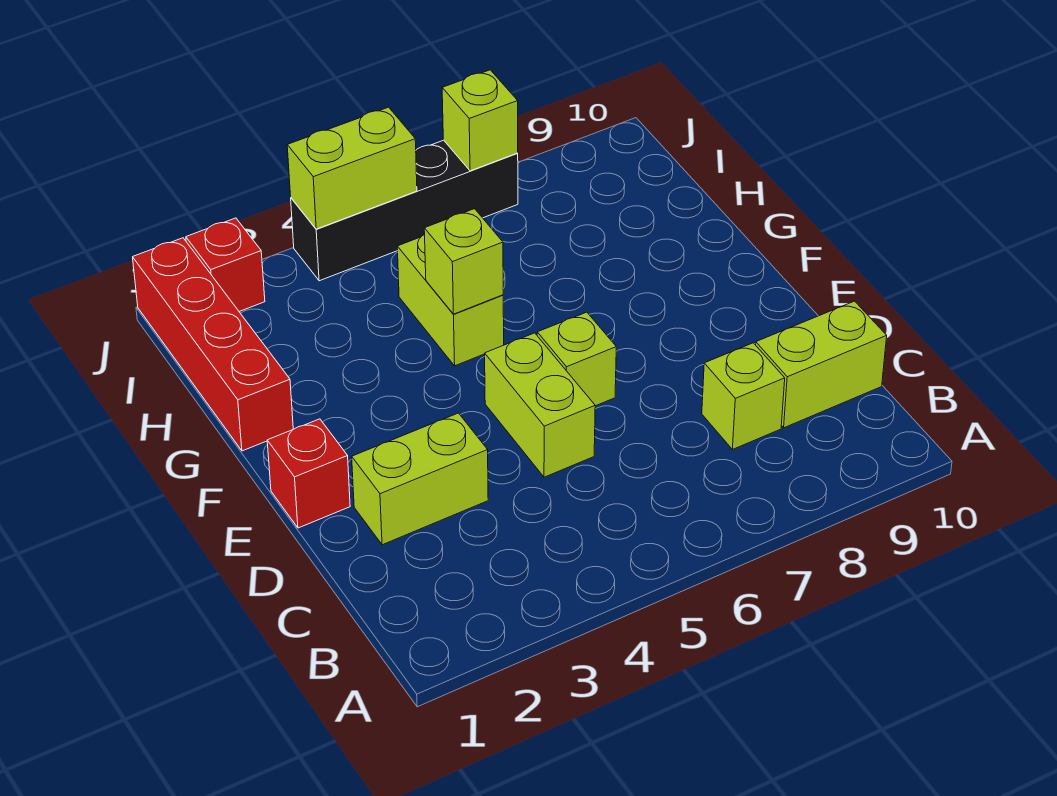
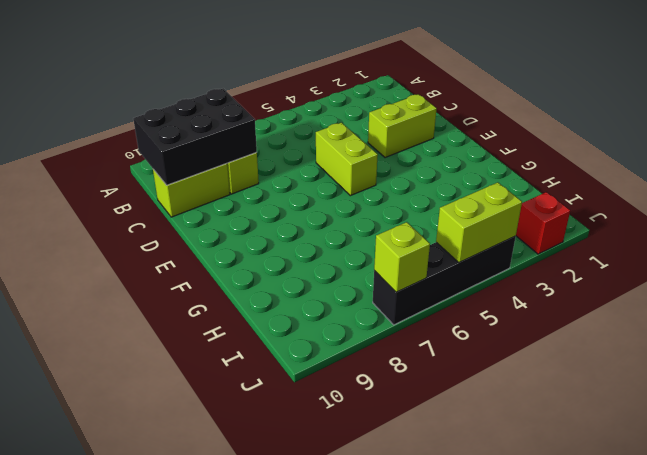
black 2x3 brick [133,88,257,185] -> none
none -> red 1x1 brick [267,419,350,528]
none -> lime 1x1 brick [537,312,616,406]
none -> red 1x4 brick [133,238,293,451]

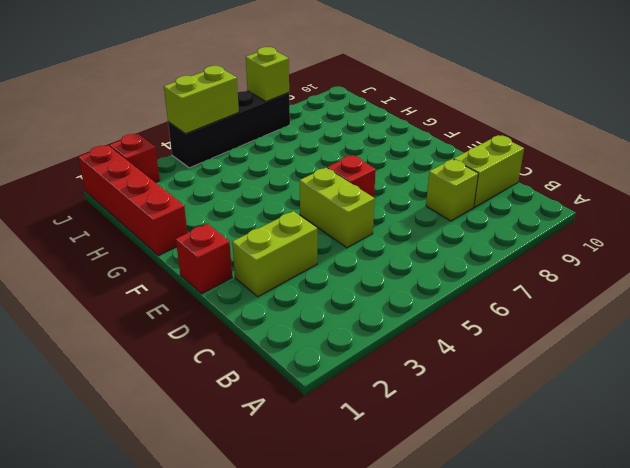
red 1x1 brick [327,155,376,197] -> lime 1x1 brick [537,312,616,406]
none -> lime 1x2 brick [397,235,504,366]
none -> lime 1x1 brick [424,209,503,314]

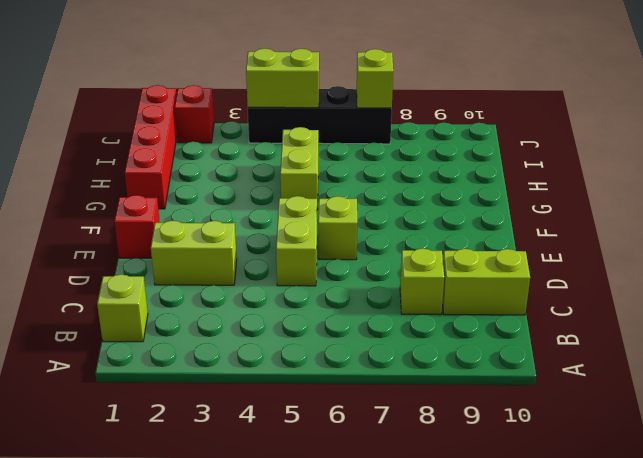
lime 1x1 brick [97,274,148,342] -> lime 1x1 brick moved to [424,209,503,314]

